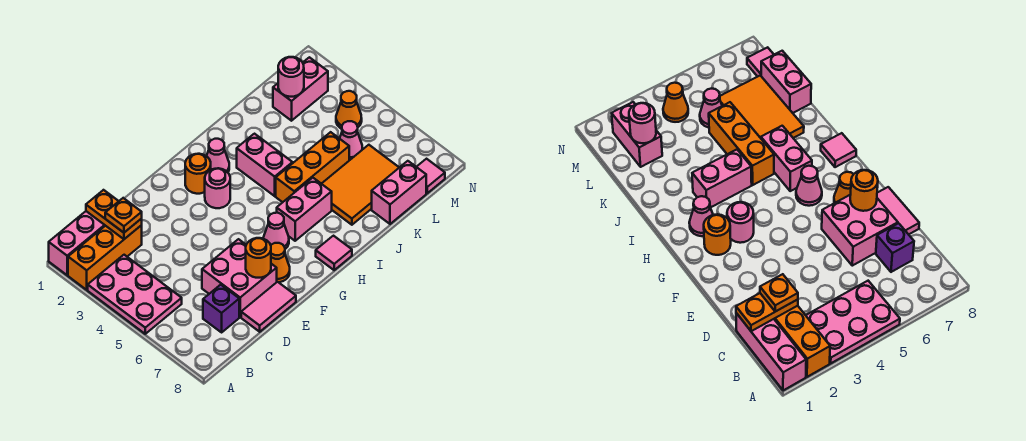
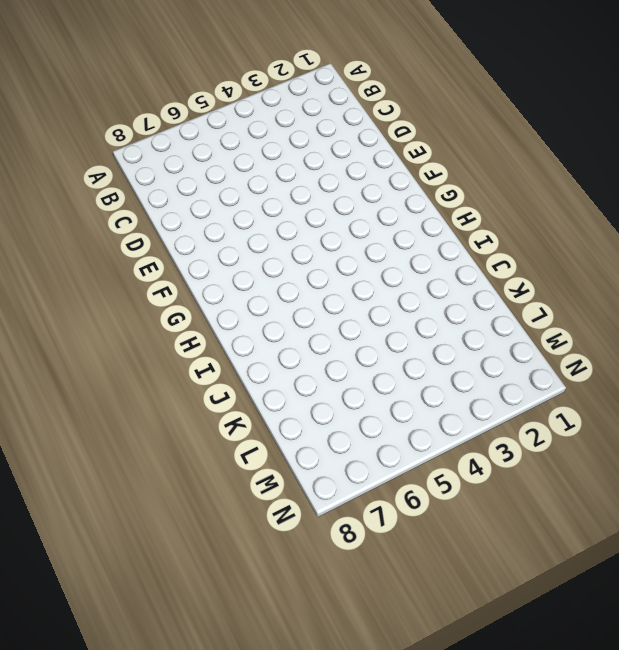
none -> pink 1x3 brick [49,211,105,275]
none -> orange 1x3 brick [68,225,142,290]
none -> pink 2x3 plate [88,255,182,334]

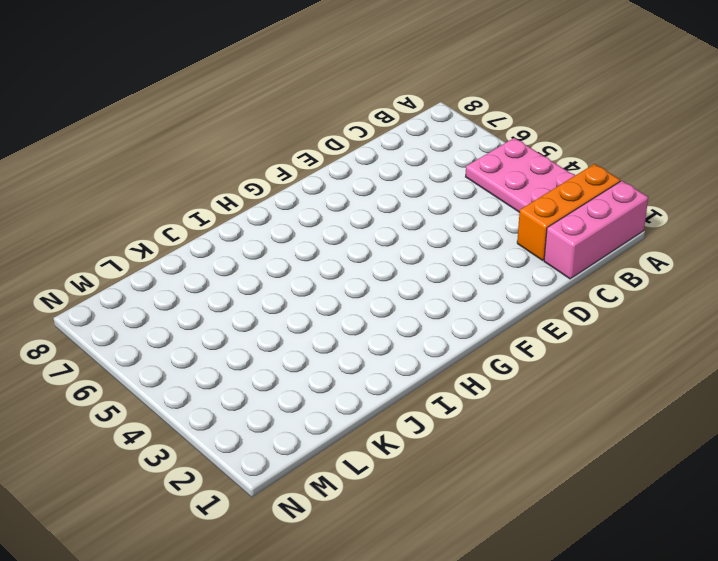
none -> purple 1x1 brick [203,285,239,332]
none -> pink 2x2 brick [202,239,277,317]
none -> pink 1x2 tile [241,282,296,332]

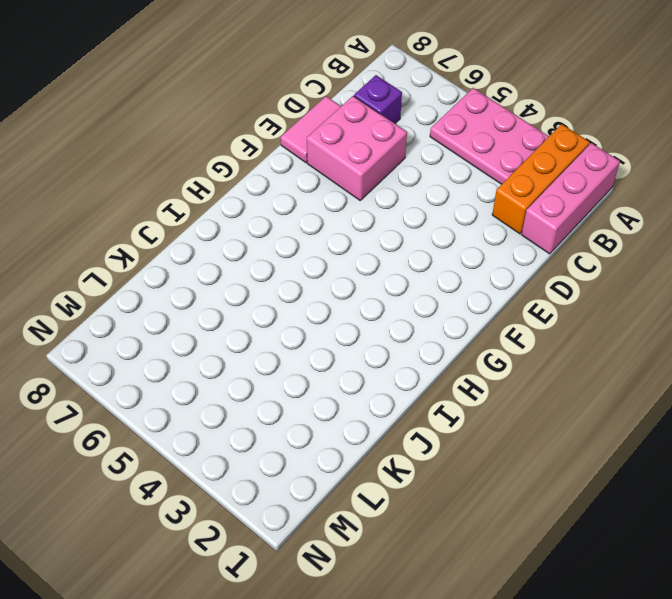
none -> orange 1x1 cone [271,243,290,282]
none -> orange 1x1 round brick [185,154,211,194]
none -> pink 1x1 round brick [205,168,230,208]

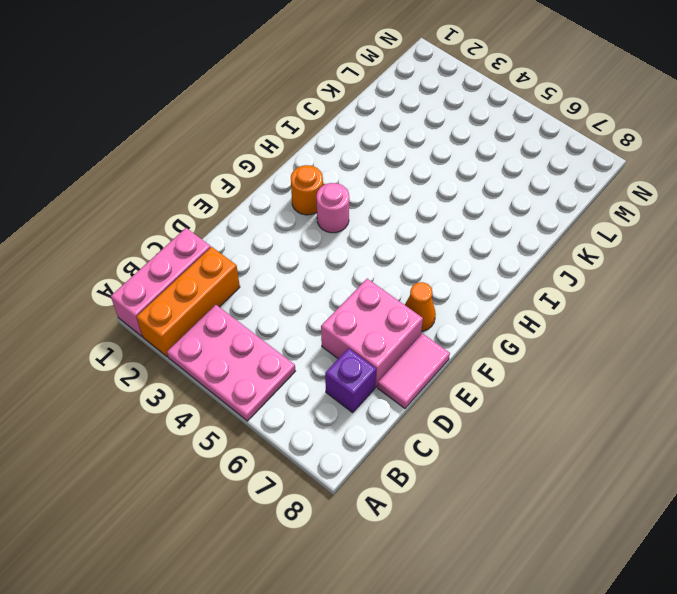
none -> pink 1x1 cone [263,213,289,249]
none -> pink 1x1 cone [207,139,229,172]
none -> pink 1x2 brick [277,178,332,241]

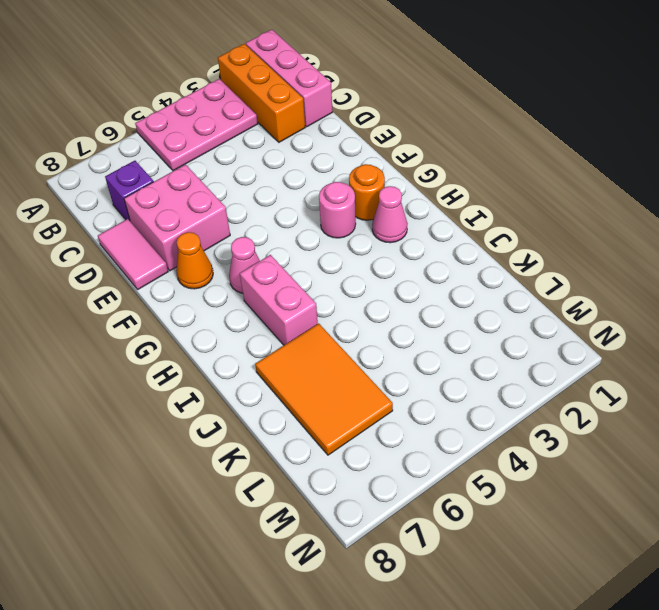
none -> pink 1x1 tile [316,236,352,270]
none -> pink 1x2 brick [237,134,292,196]
none -> orange 1x3 brick [276,132,349,202]

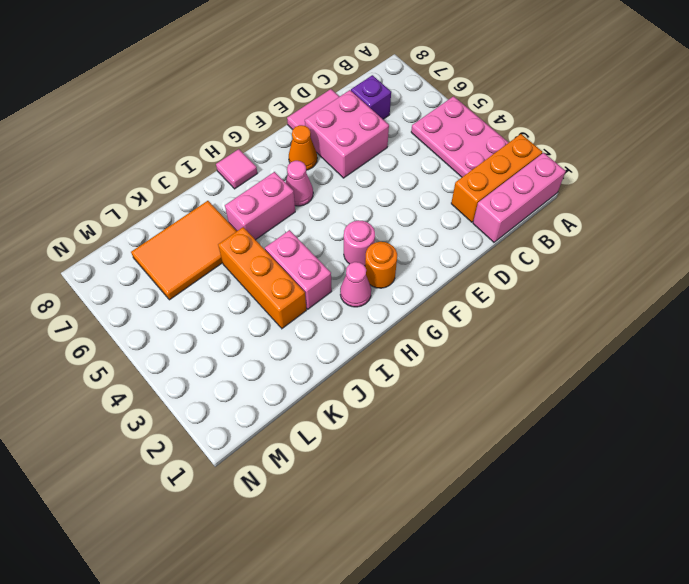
orange 1x3 brick [218,227,306,328] -> orange 1x3 brick turned to [276,132,349,202]
none -> pink 1x2 brick [372,161,426,224]
none -> pink 1x2 brick [273,57,328,121]
none -> pink 1x1 cone [340,121,362,160]

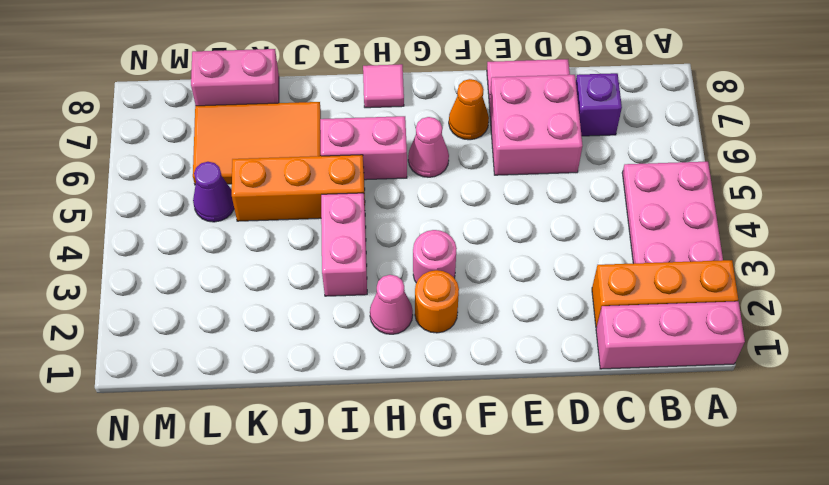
purple 1x1 cone [193,162,234,222] -> pink 1x1 cone [340,121,362,160]
none -> pink 1x2 brick [273,57,328,121]
none -> orange 1x1 cone [336,91,362,129]
none -> pink 1x1 tile [417,159,445,193]

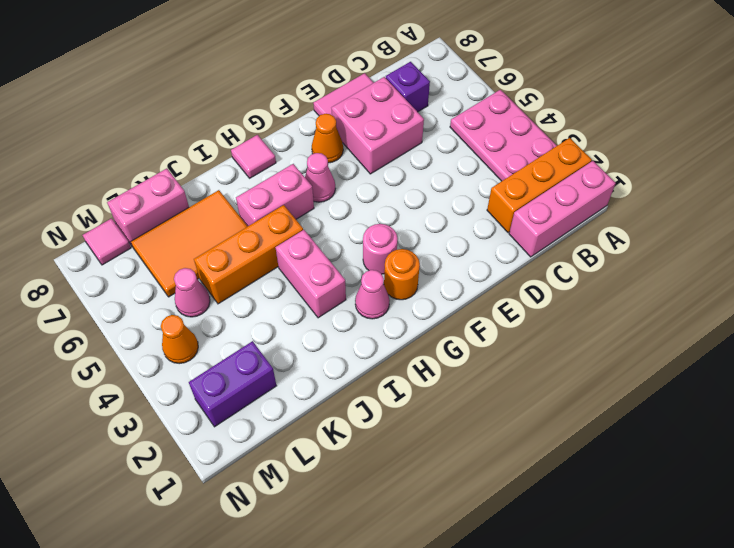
purple 1x2 brick [189,341,276,427] -> pink 1x2 brick [273,57,328,121]
none -> orange 1x2 plate [86,190,142,239]
none -> orange 1x1 round brick [246,238,271,278]
none -> pink 1x1 round brick [278,57,304,97]

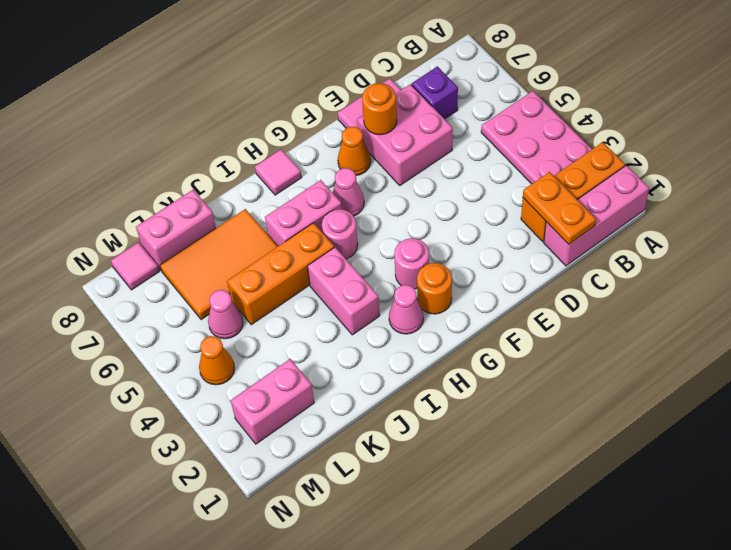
pink 1x1 round brick [322,209,358,259] -> pink 1x1 round brick moved to [278,57,304,97]
none -> orange 1x1 plate [105,198,142,233]

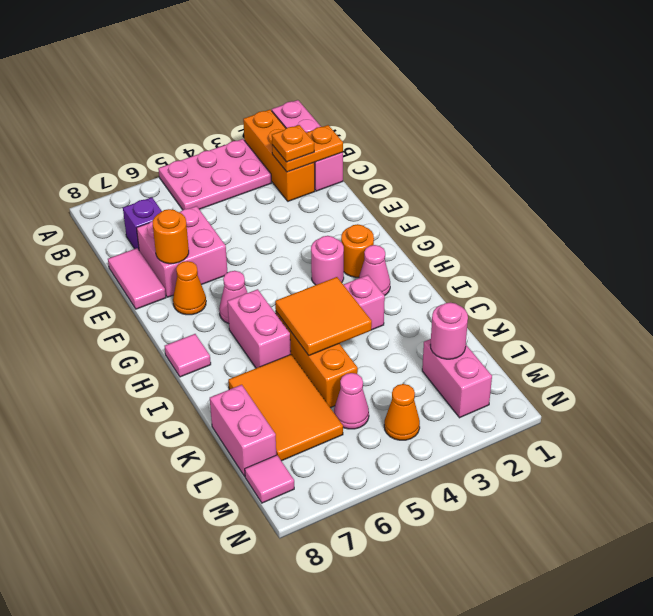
orange 2x2 tile [275,277,372,355] -> none

